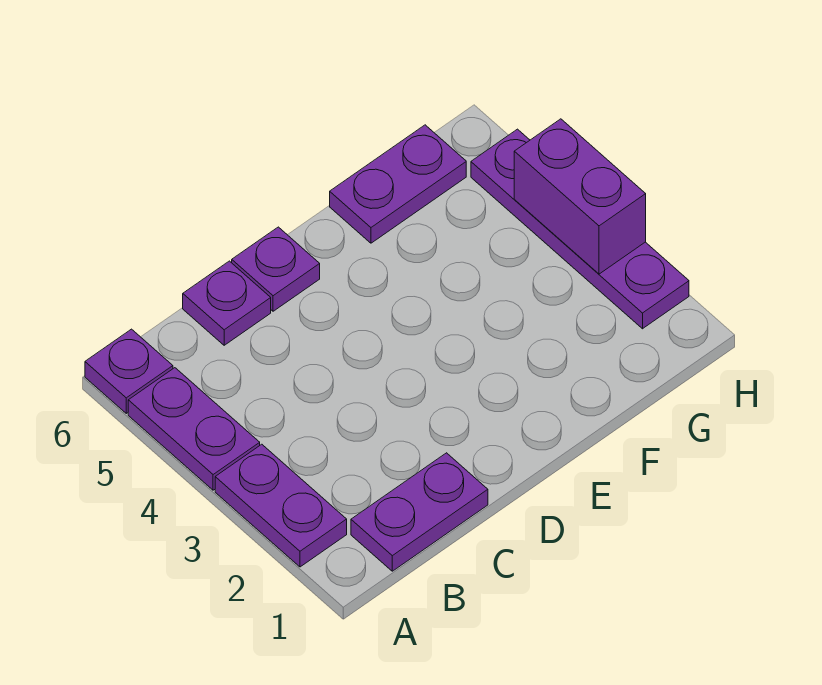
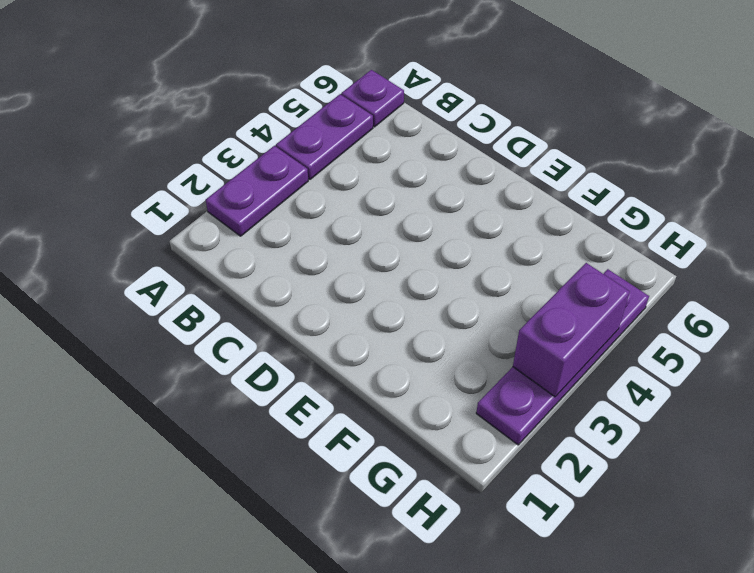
none -> purple 1x2 plate [351,453,488,571]
none -> purple 1x1 plate [183,261,271,345]

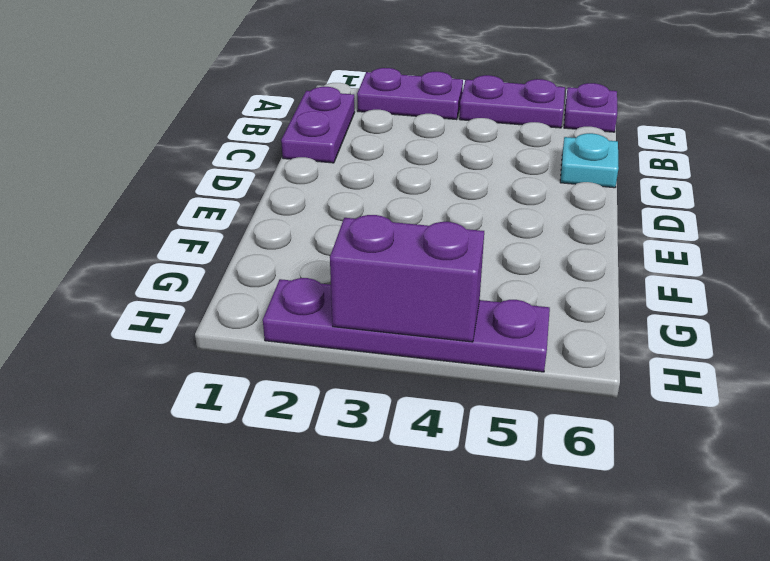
cyan 1x1 plate [560,133,619,188] -> purple 1x1 plate [183,261,271,345]
none -> purple 1x1 plate [232,227,320,311]
none -> purple 1x2 plate [330,125,466,243]

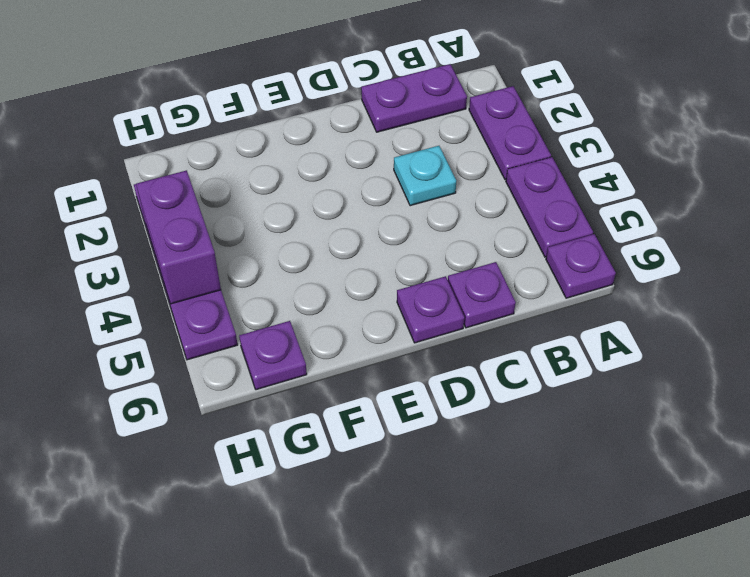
cyan 1x1 plate [394,146,456,206] -> none
purple 1x1 plate [239,321,307,390] -> purple 1x2 plate [330,125,466,243]

